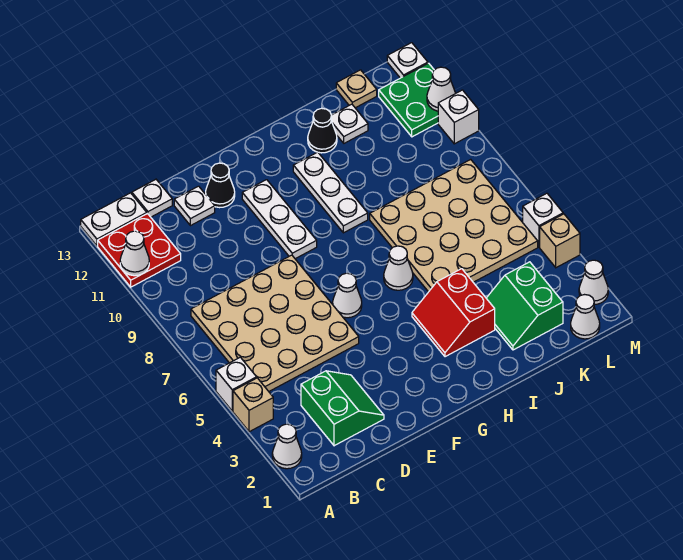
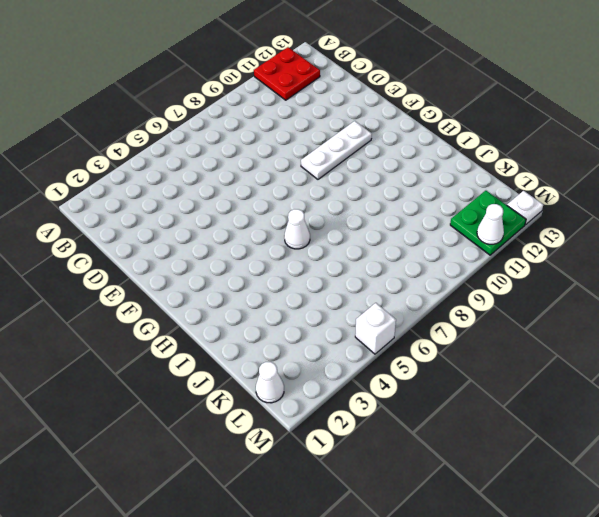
none -> white 1x1 cone [272,424,302,469]
none -> tan 1x1 brick [233,378,273,432]
none -> white 1x1 brick [216,357,257,411]

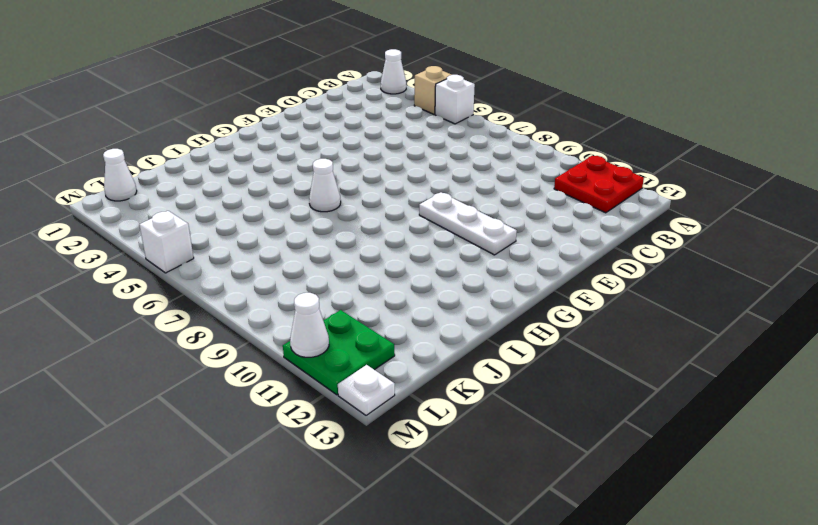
none -> white 1x2 plate [81,193,147,246]
none -> tan 4x4 plate [191,255,359,391]
none -> green 2x2 slope [301,371,384,446]

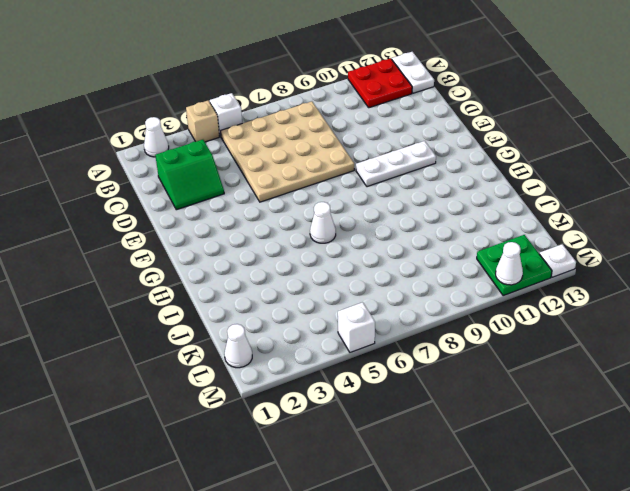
none -> white 1x1 plate [132,179,172,217]
none -> white 1x1 plate [174,186,215,226]
none -> black 1x1 cone [206,163,235,208]

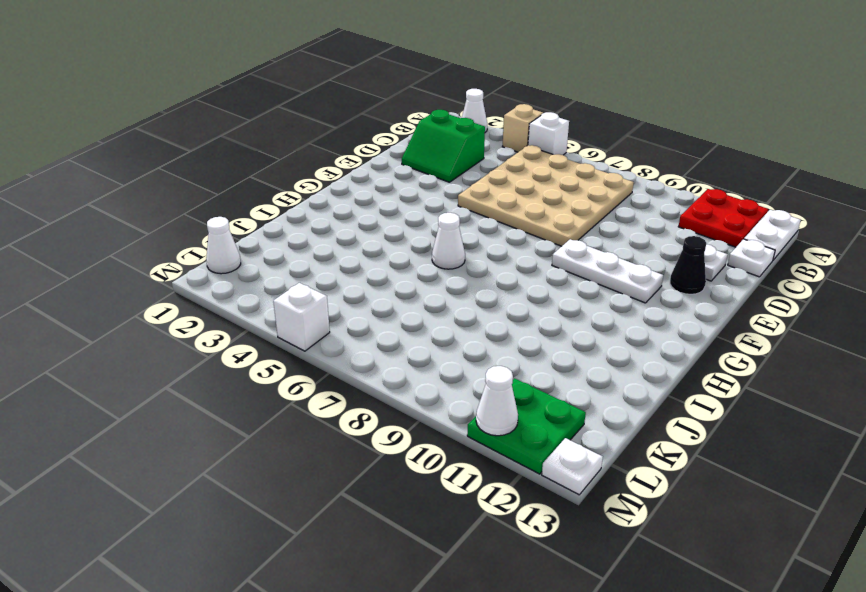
none -> white 1x1 cone [333,273,362,318]
none -> red 2x2 slope [412,269,495,357]
none -> white 1x3 plate [293,152,368,233]

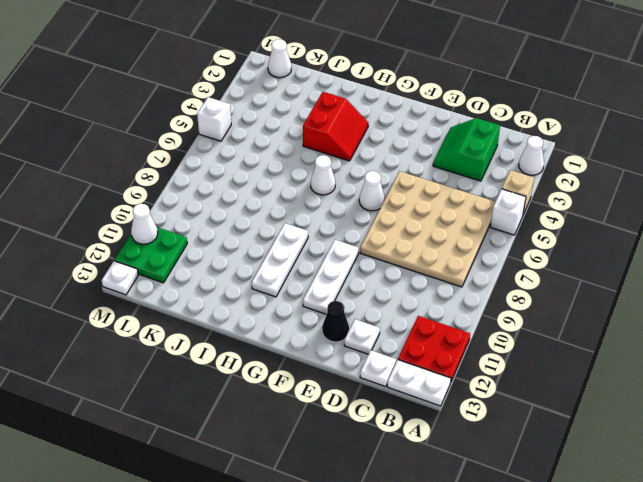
none -> tan 4x4 plate [370,159,538,292]
none -> black 1x1 cone [308,108,337,153]
none -> green 2x2 slope [486,262,563,350]

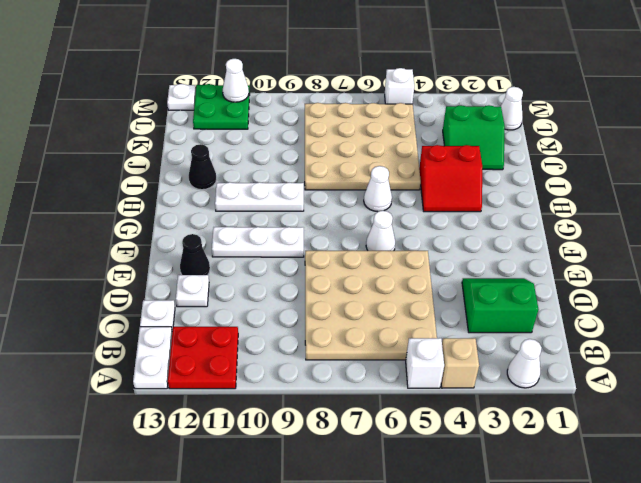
none -> white 1x1 plate [331,104,368,143]
none -> tan 1x1 plate [336,70,377,108]
none -> white 1x1 cone [579,260,608,305]

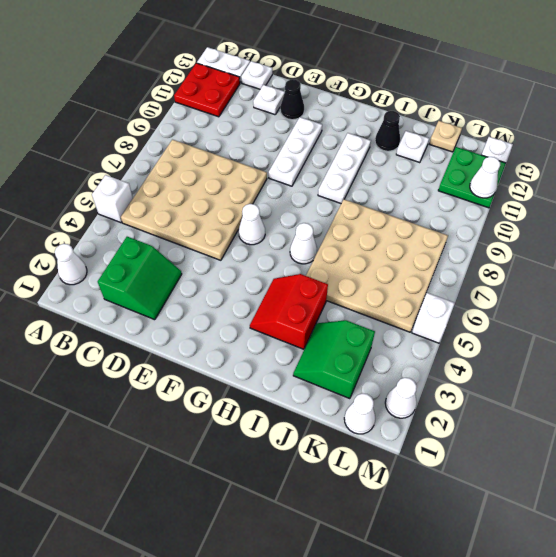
none -> tan 1x1 brick [233,378,273,432]
none -> tan 1x1 brick [540,214,580,268]
none -> white 1x1 brick [438,90,479,144]

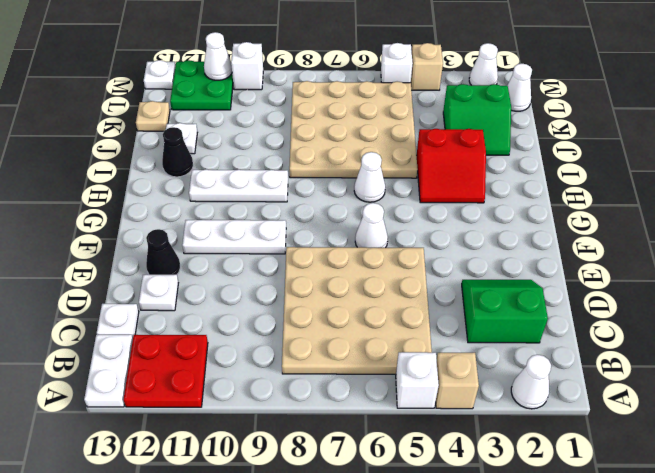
none -> white 1x1 cone [120,231,149,276]

